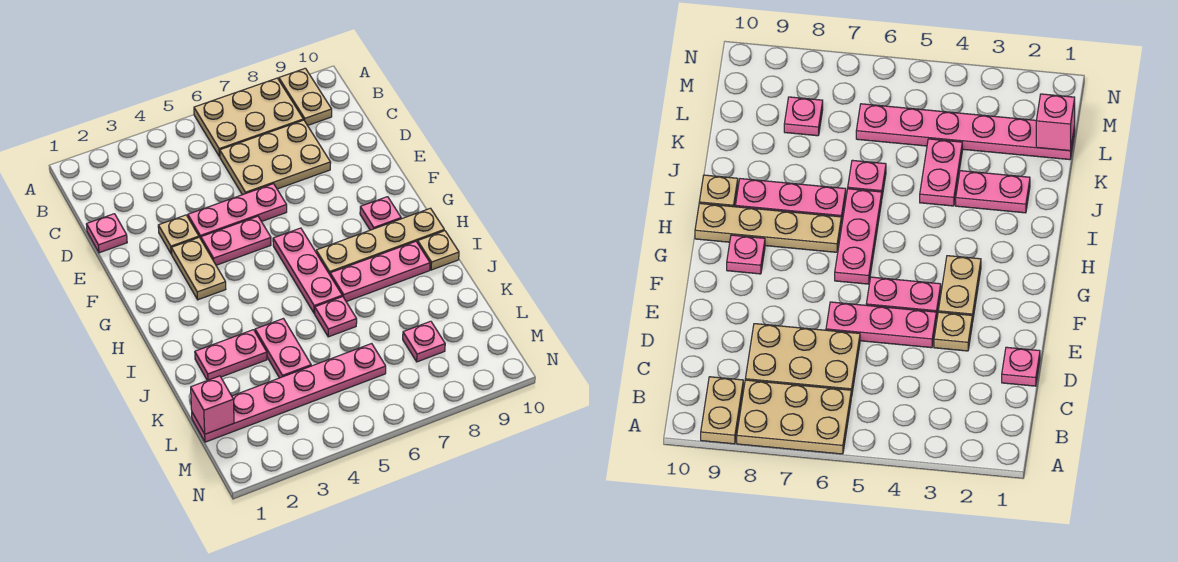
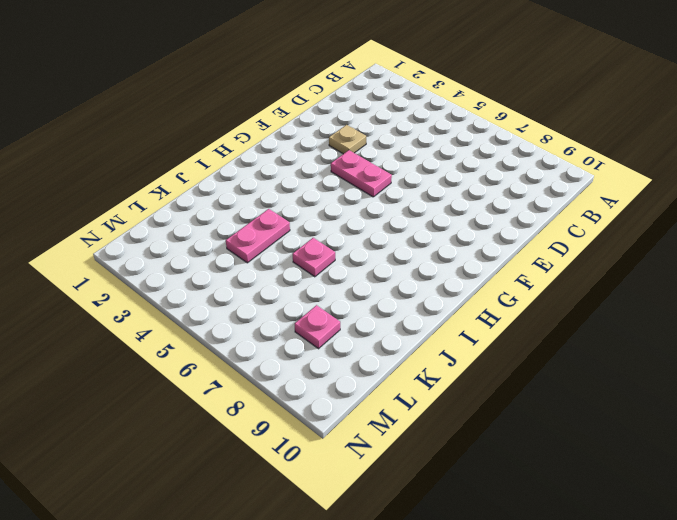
none -> tan 2x3 plate [194,78,303,157]
none -> tan 1x2 plate [279,68,332,126]
none -> tan 2x3 plate [220,120,331,195]

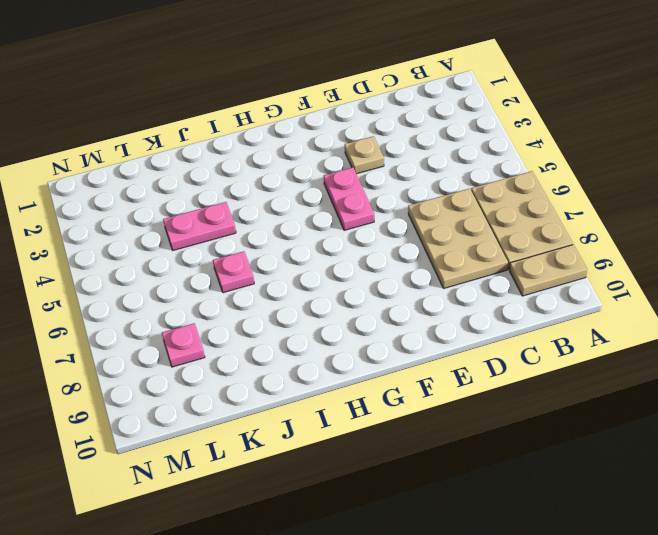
none -> pink 1x1 plate [86,214,127,253]
none -> pink 1x3 plate [188,184,287,239]
none -> tan 1x2 plate [171,237,226,300]

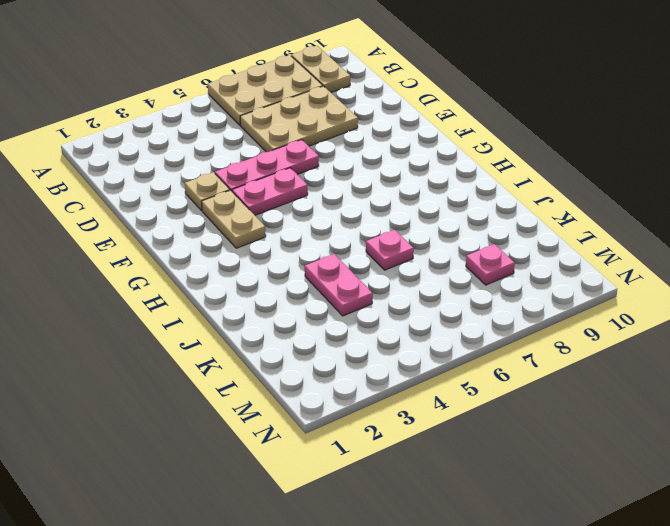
none -> pink 1x1 plate [86,214,127,253]
none -> pink 1x3 plate [273,228,342,313]
none -> pink 1x1 plate [360,197,401,230]

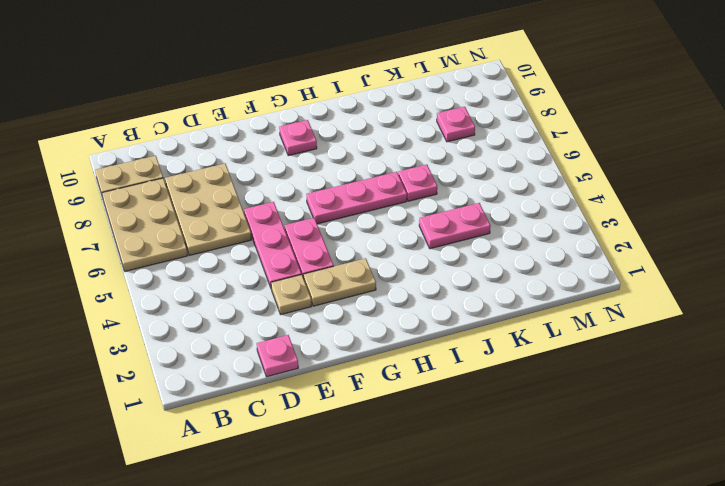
none -> tan 1x4 plate [316,208,444,274]
none -> pink 1x3 plate [330,241,430,302]
none -> tan 1x1 plate [418,231,459,270]

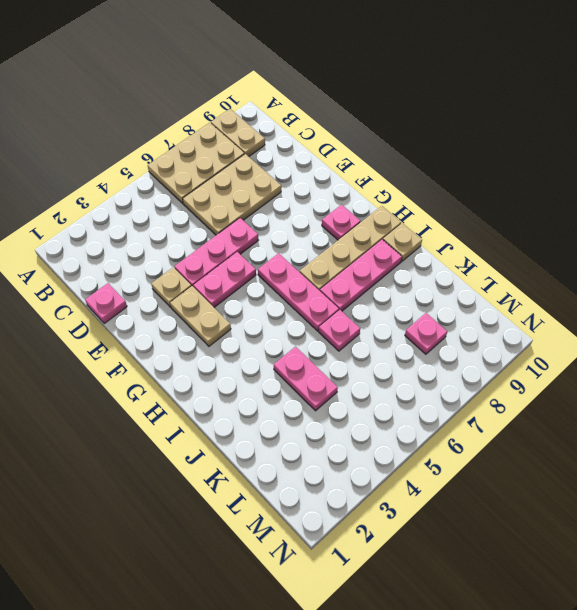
none -> pink 1x2 plate [195,330,267,380]
none -> pink 1x6 plate [192,344,386,442]
none -> pink 1x1 brick [191,376,234,434]

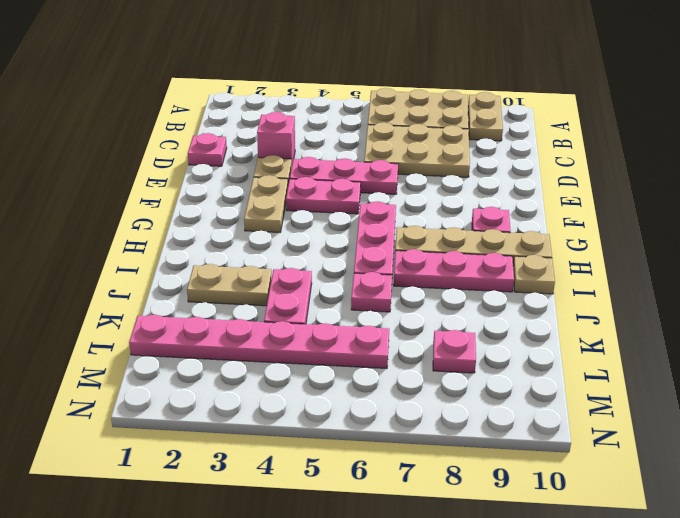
pink 1x1 brick [257,112,295,163] -> pink 1x1 brick moved to [191,376,234,434]
tan 1x2 plate [187,264,272,306] -> pink 1x2 plate [195,330,267,380]

